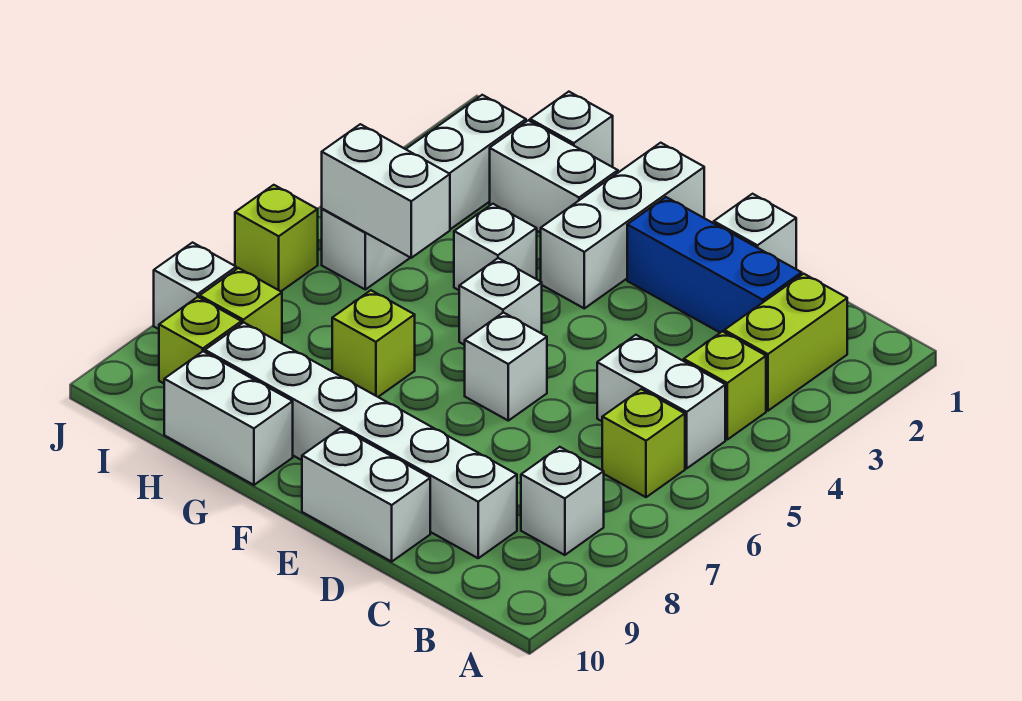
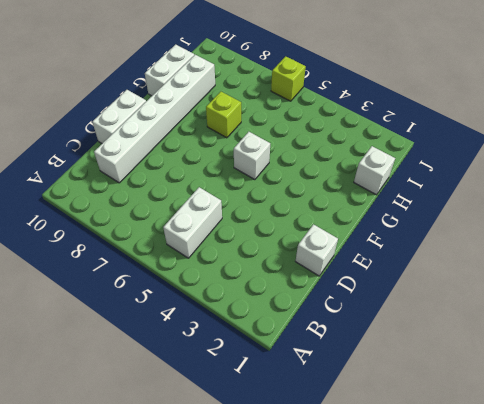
none -> lime 1x2 brick [724,274,847,411]
none -> lime 1x1 brick [684,331,766,439]
none -> lime 1x1 brick [602,389,685,497]

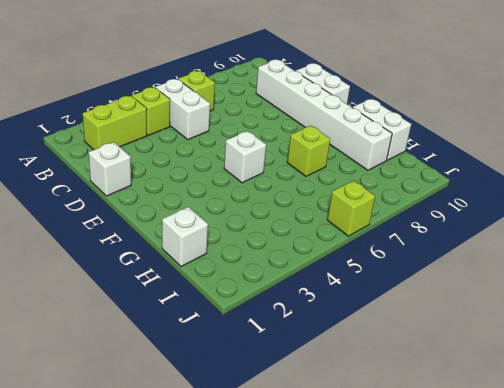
none -> white 1x1 brick [521,447,604,555]
none -> blue 1x3 brick [627,197,802,333]
none -> white 1x1 brick [465,313,547,421]

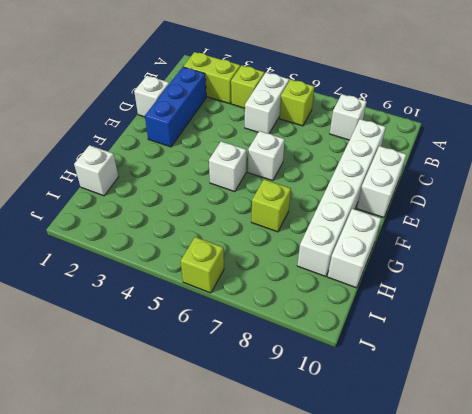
none -> white 1x3 brick [541,143,704,308]
none -> white 1x2 brick [490,120,618,233]
none -> white 1x1 brick [454,204,537,290]

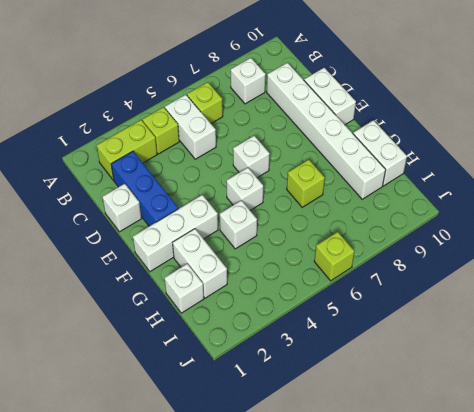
none -> white 1x4 brick [322,95,526,289]
none -> lime 1x1 brick [200,268,282,343]
none -> lime 1x1 brick [159,297,241,383]

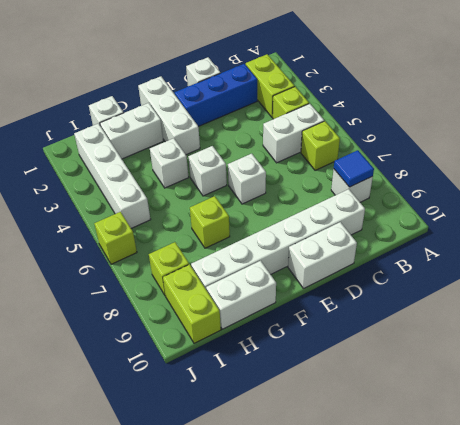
blue 1x1 tile [334,150,374,187] -> none
lime 1x2 brick [163,264,221,343] -> lime 1x1 brick [159,297,241,383]
none -> white 1x1 brick [154,243,236,329]
none -> white 1x2 brick [322,124,450,258]

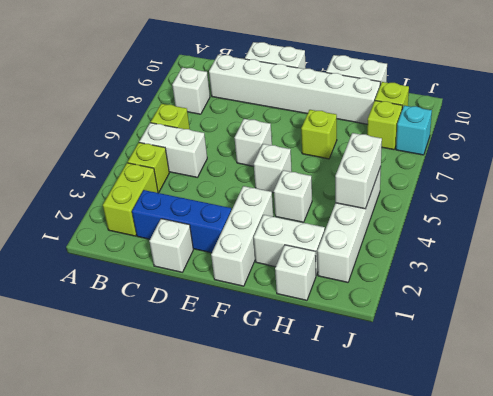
white 1x2 brick [335,133,382,209] -> white 1x2 brick turned to [322,124,450,258]
cyan 1x1 brick [396,106,432,155] -> white 1x1 brick [154,243,236,329]
none -> lime 1x1 brick [235,185,318,291]

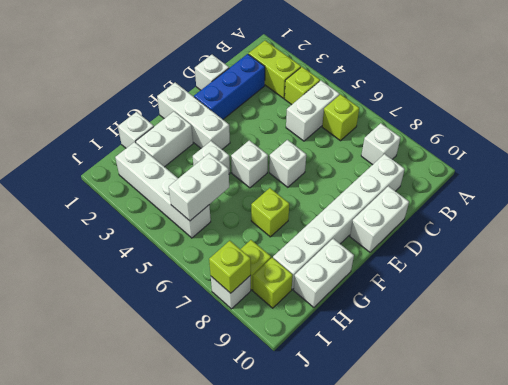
lime 1x1 brick [209,241,251,293] -> lime 1x1 brick moved to [235,185,318,291]

